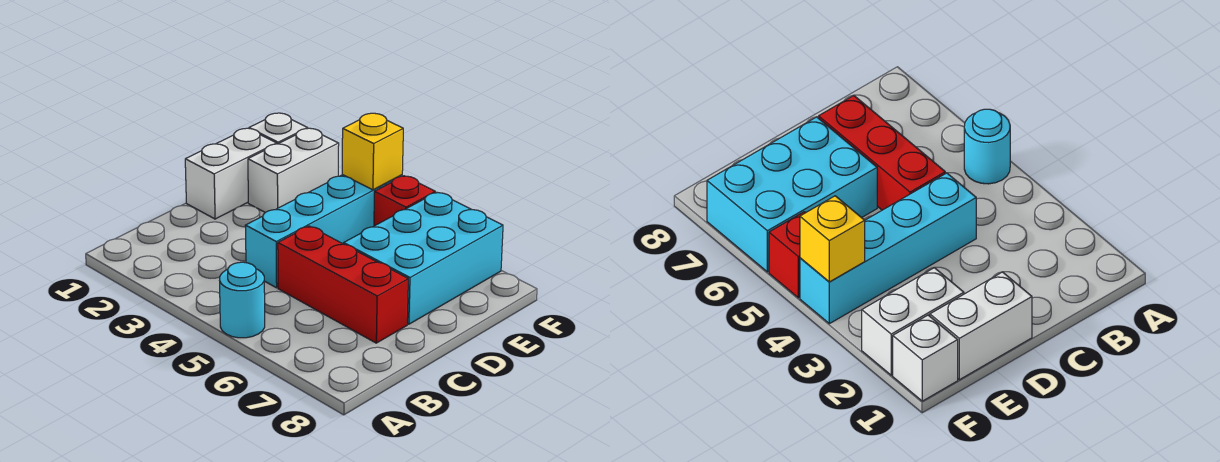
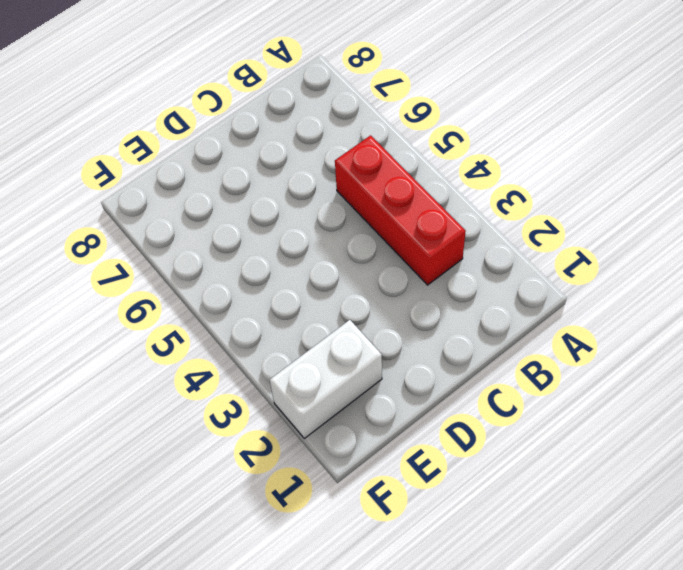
red 1x3 brick [335,135,466,285] -> red 1x3 brick moved to [278,226,408,343]
none -> cyan 1x1 round brick [220,262,265,338]
none -> cyan 1x4 brick [245,175,402,288]

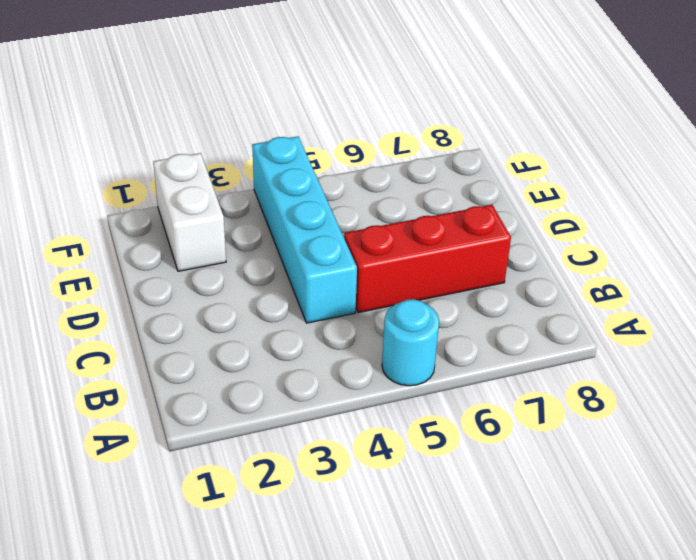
none -> white 1x2 brick [185,128,276,219]
none -> cyan 2x3 brick [344,192,503,324]

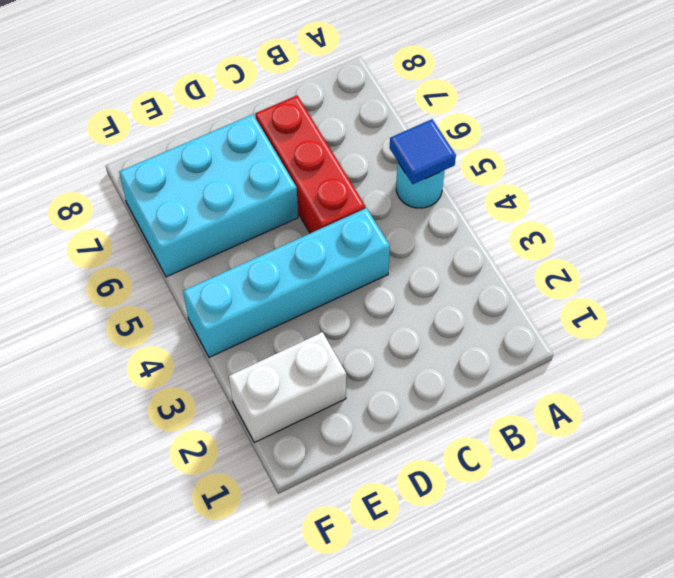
blue 1x1 tile [390,119,456,184] -> none
none -> white 1x2 brick [185,128,276,219]
none -> white 1x1 brick [249,113,307,144]

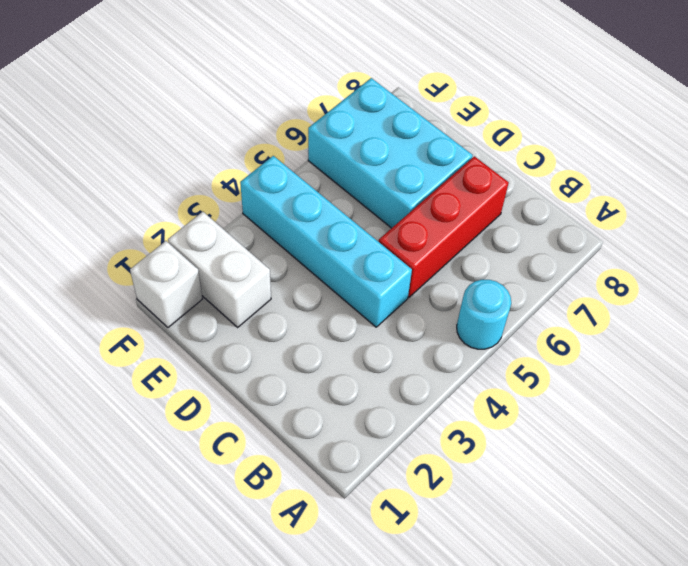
none -> white 1x2 brick [185,128,276,219]
none -> red 1x1 brick [374,176,435,226]

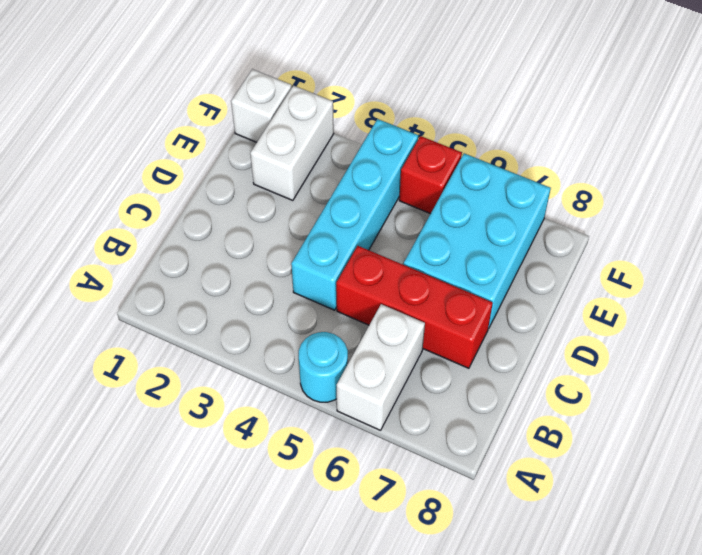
white 1x2 brick [337,304,425,430] -> white 1x2 brick moved to [185,128,276,219]
none -> yellow 1x1 brick [342,113,403,190]

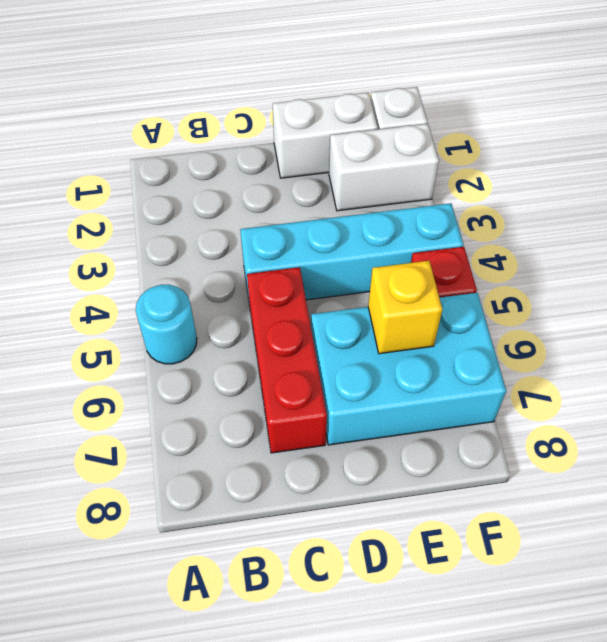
yellow 1x1 brick [368,261,442,354] -> yellow 1x1 brick moved to [342,113,403,190]

